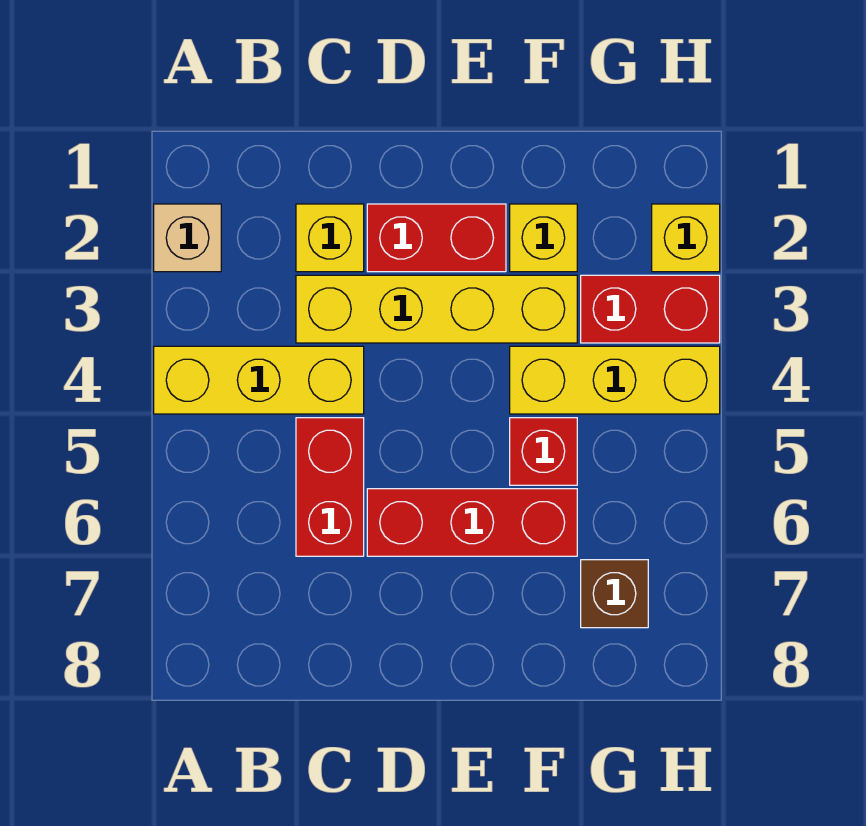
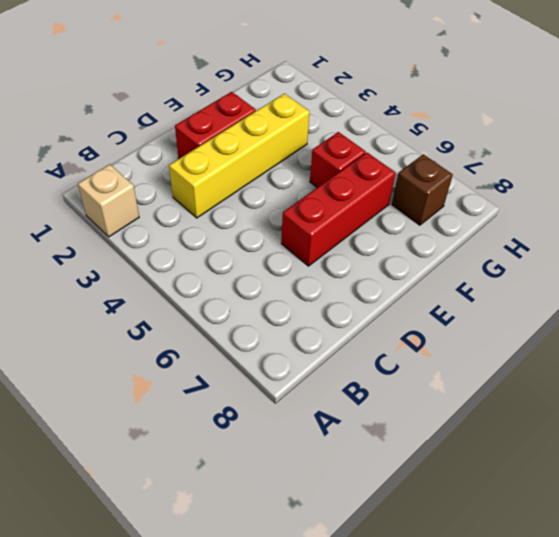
none -> yellow 1x3 brick [154,346,364,414]
none -> yellow 1x1 brick [296,204,364,272]
none -> red 1x2 brick [296,418,364,556]

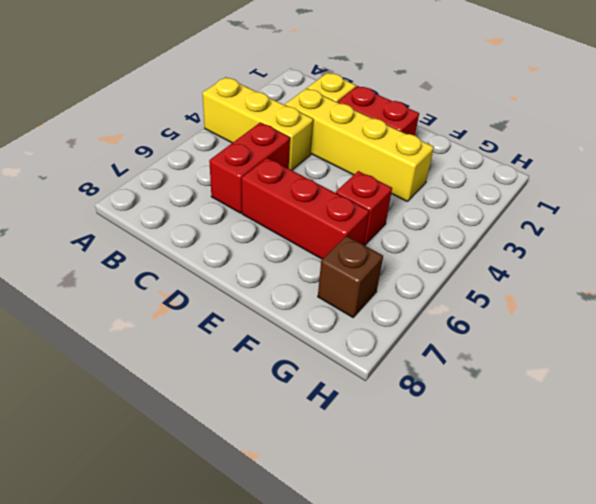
none -> tan 1x1 brick [154,204,221,272]
none -> yellow 1x1 brick [510,204,577,272]
none -> yellow 1x3 brick [510,346,720,414]

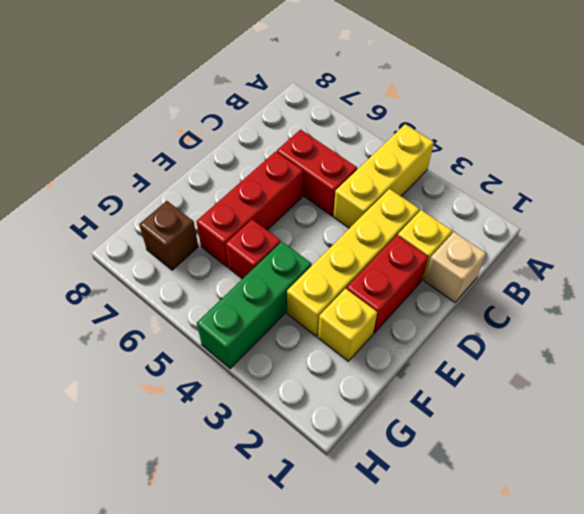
tan 1x1 brick [424,232,486,302] -> tan 1x1 brick moved to [154,204,221,272]
green 1x3 brick [197,242,312,369] -> yellow 1x3 brick [510,346,720,414]
none -> red 1x2 brick [581,275,720,343]
none -> yellow 1x1 brick [652,204,720,272]

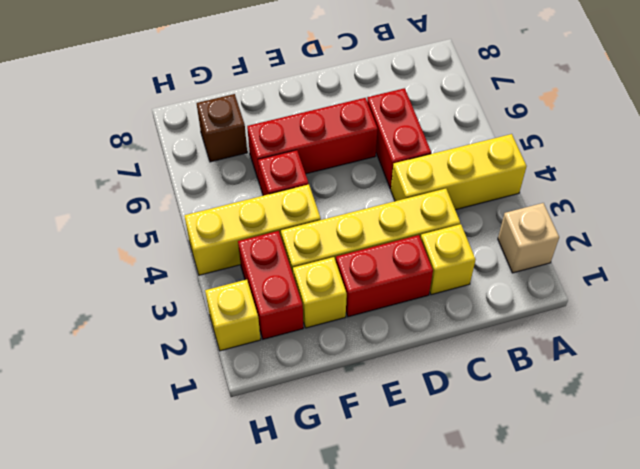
red 1x2 brick [238,231,303,339] -> red 1x2 brick turned to [581,275,720,343]

